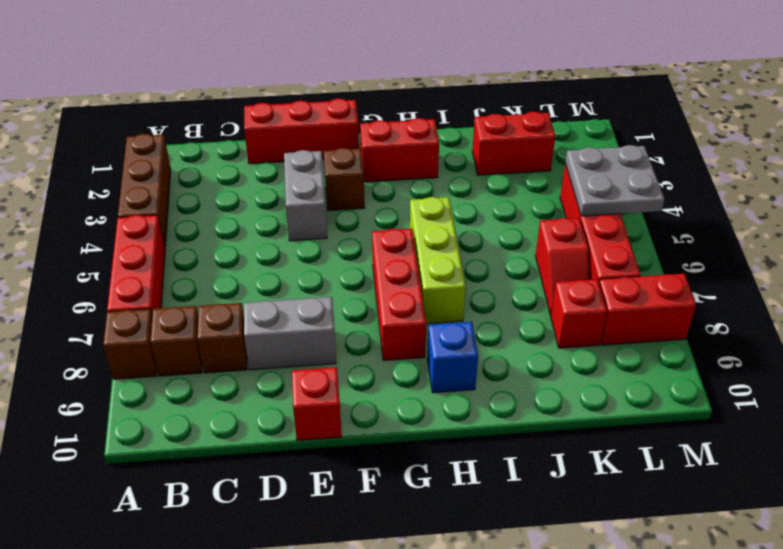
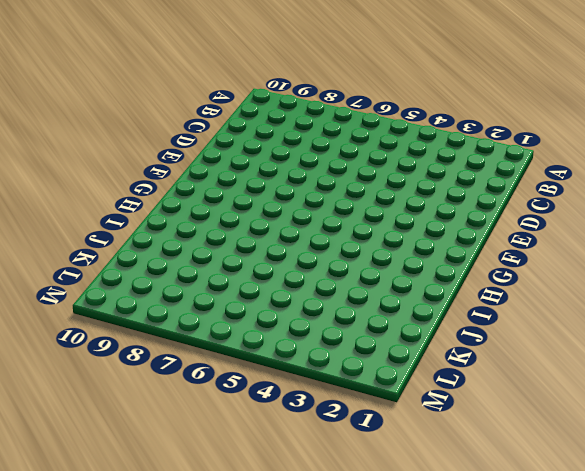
none -> brown 1x3 brick [118,134,171,246]
none -> red 1x3 brick [107,215,165,313]
none -> brown 1x1 brick [103,309,157,379]

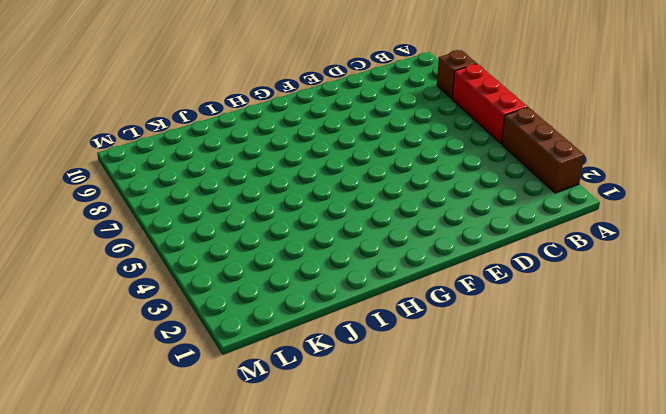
none -> brown 1x1 brick [150,306,202,376]
none -> brown 1x1 brick [197,303,247,373]
none -> red 1x3 brick [244,99,359,164]

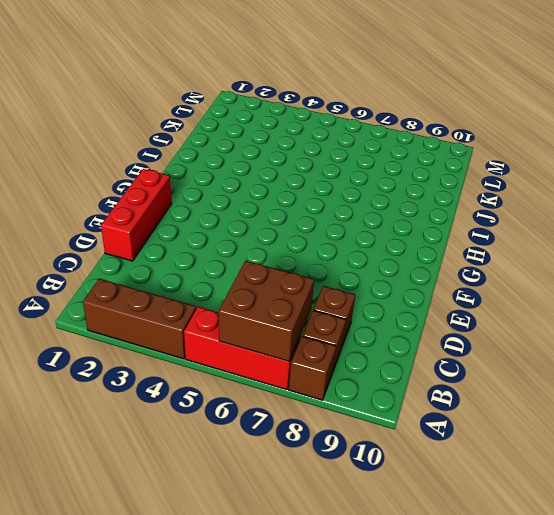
brown 2x2 brick [219,261,314,361] -> none
none -> grey 1x2 brick [244,297,336,370]
none -> grey 1x2 brick [284,150,327,241]
none -> red 1x1 brick [292,367,342,441]

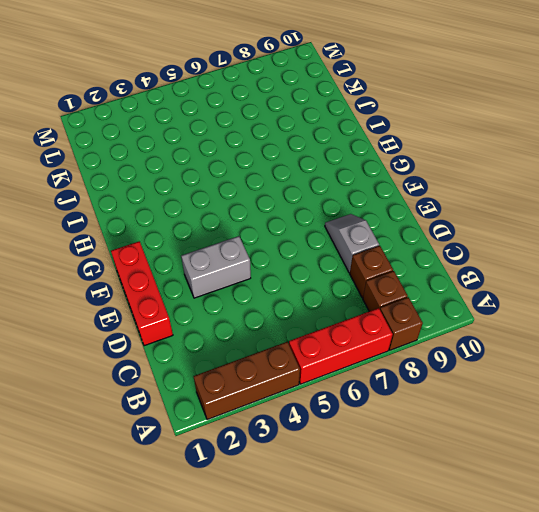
grey 1x2 slope [325,214,379,273] -> grey 1x2 brick [244,297,336,370]
none -> red 1x1 brick [292,367,342,441]
none -> brown 1x1 brick [324,148,365,211]
none -> red 1x2 brick [360,118,439,182]

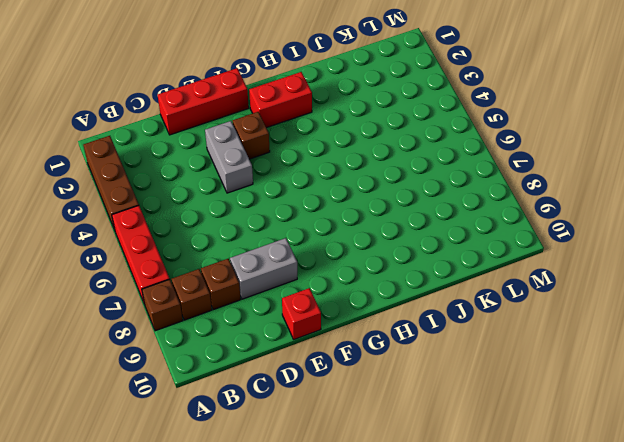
none -> red 1x3 brick [372,229,426,360]
none -> lime 1x3 brick [410,197,466,324]
none -> blue 1x1 brick [427,322,478,393]

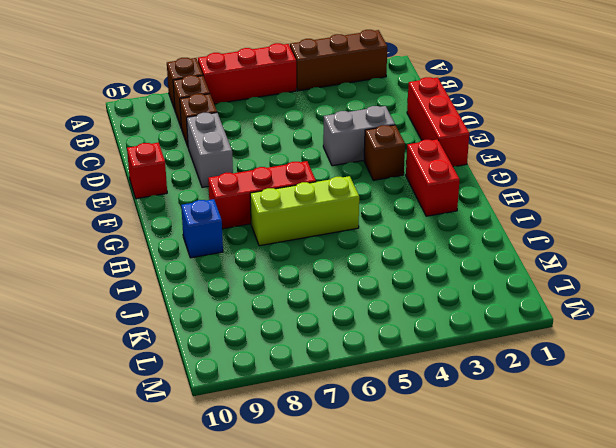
none -> red 1x2 brick [472,112,555,175]
none -> red 1x2 slope [536,218,590,315]
none -> red 1x1 brick [551,279,607,348]

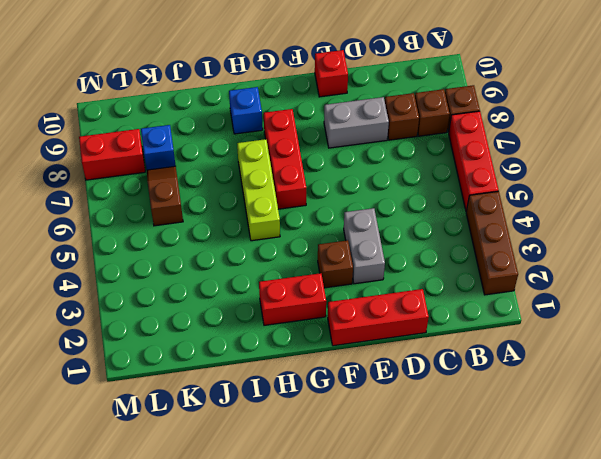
brown 1x2 slope [147,166,183,226] -> red 1x2 slope [536,218,590,315]
blue 1x1 brick [141,125,176,170] -> red 1x1 brick [551,279,607,348]
none -> red 1x2 brick [472,112,555,175]
none -> red 1x4 brick [560,163,641,281]
none -> grey 2x2 plate [565,145,665,216]

